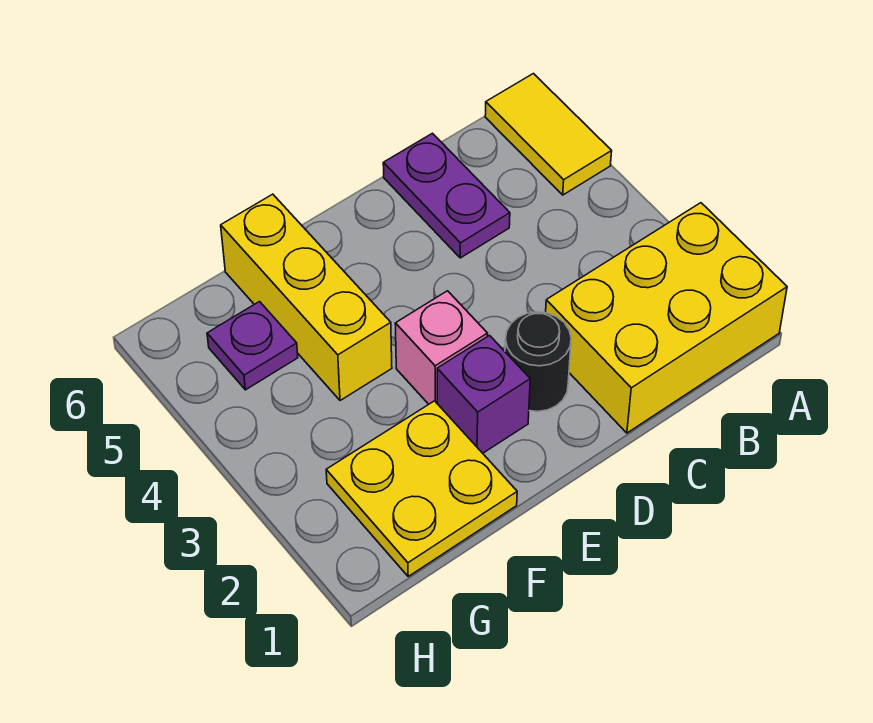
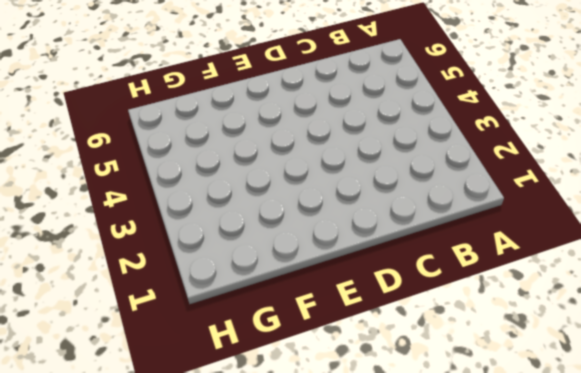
none -> yellow 2x3 brick [546,203,787,433]
none -> yellow 1x2 tile [485,74,612,195]

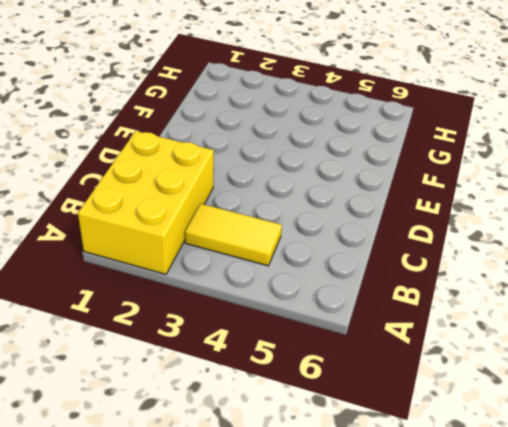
yellow 1x2 tile [185,204,282,266] -> yellow 1x2 tile moved to [485,74,612,195]
none -> purple 1x2 plate [383,133,510,258]
none -> black 1x1 round brick [505,312,571,412]

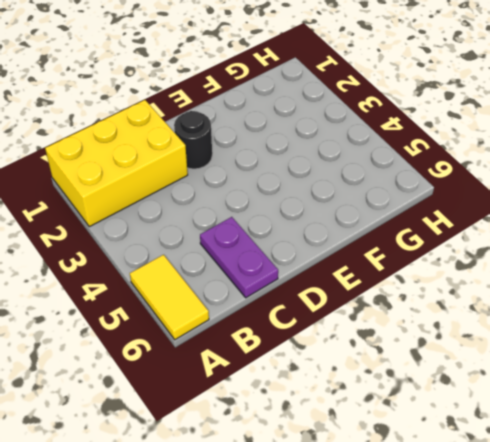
none -> purple 1x1 brick [437,336,530,453]
none -> pink 1x1 brick [395,291,488,404]

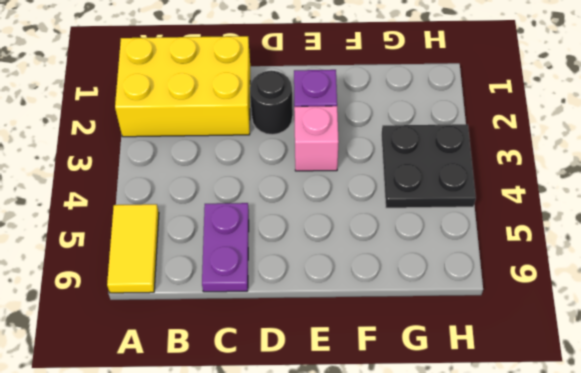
black 2x2 plate [381,124,476,208] -> none
none -> yellow 2x2 plate [326,401,517,576]
none -> yellow 1x3 brick [221,194,392,401]

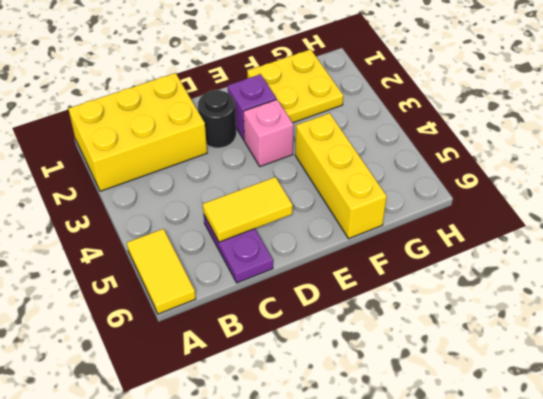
yellow 1x2 tile [203,177,293,242] -> none
none -> purple 1x1 plate [207,302,298,390]

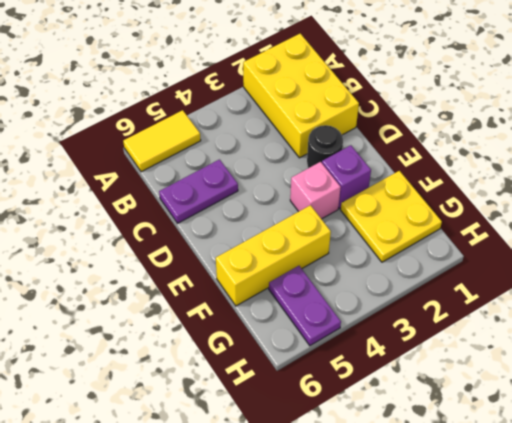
purple 1x2 plate [269,266,341,346] -> purple 1x1 plate [207,302,298,390]

